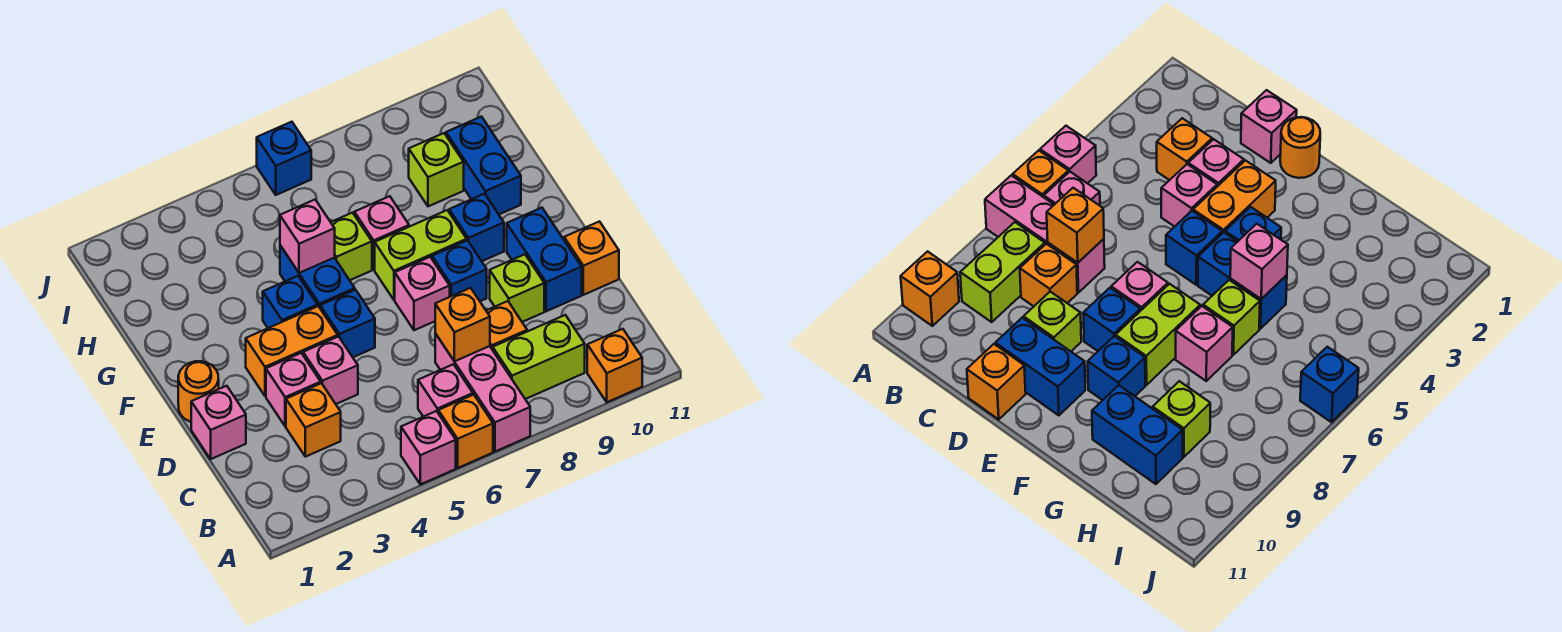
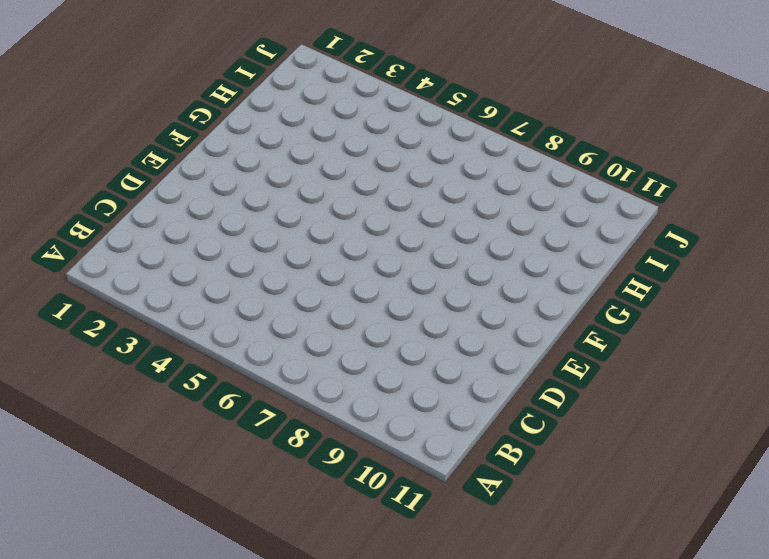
none -> pink 1x1 brick [401,411,456,484]
none -> orange 1x1 brick [438,395,493,468]
none -> pink 1x3 brick [435,334,530,452]
none -> orange 1x1 brick [587,329,642,402]

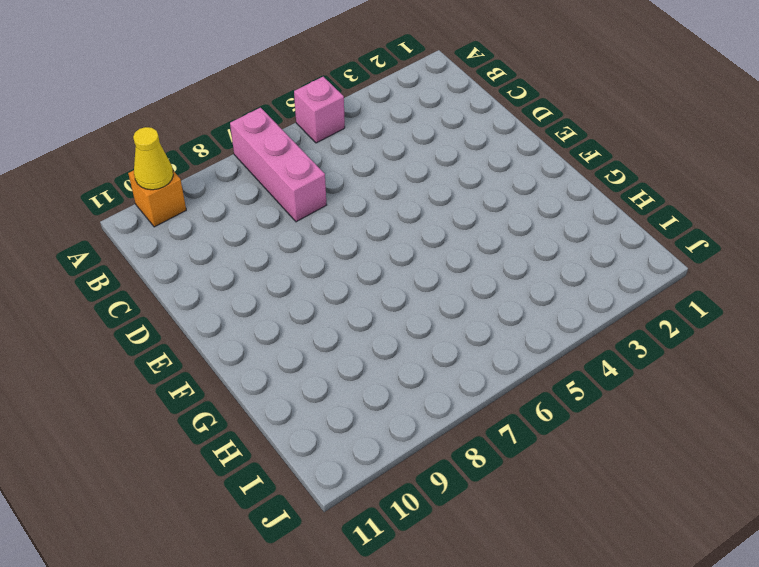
yellow 1x1 cone [133,127,173,190] -> none
none -> orange 1x1 brick [438,395,493,468]
none -> pink 1x1 brick [418,364,473,417]
none -> lime 1x2 brick [493,315,585,399]
none -> orange 1x1 brick [286,383,341,457]

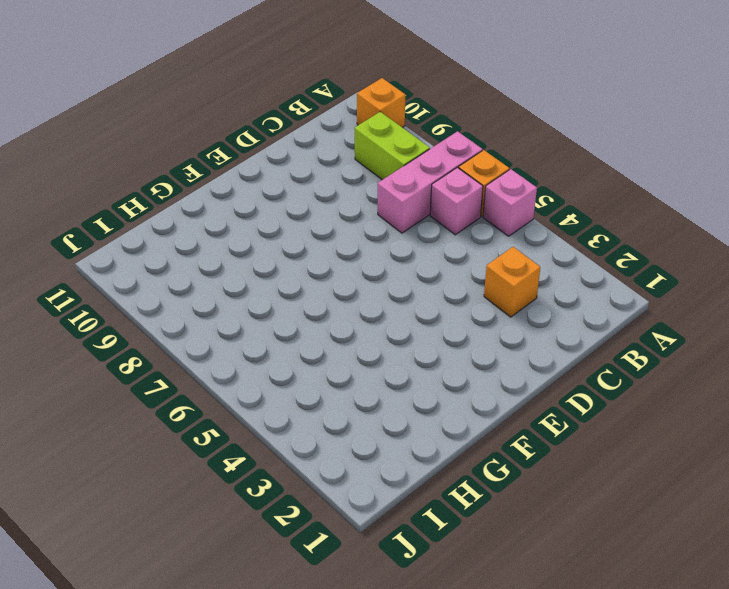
none -> orange 1x1 brick [486,301,527,350]
none -> pink 1x1 brick [191,386,246,459]
none -> pink 1x1 brick [266,353,321,426]
none -> pink 1x1 brick [303,337,358,404]

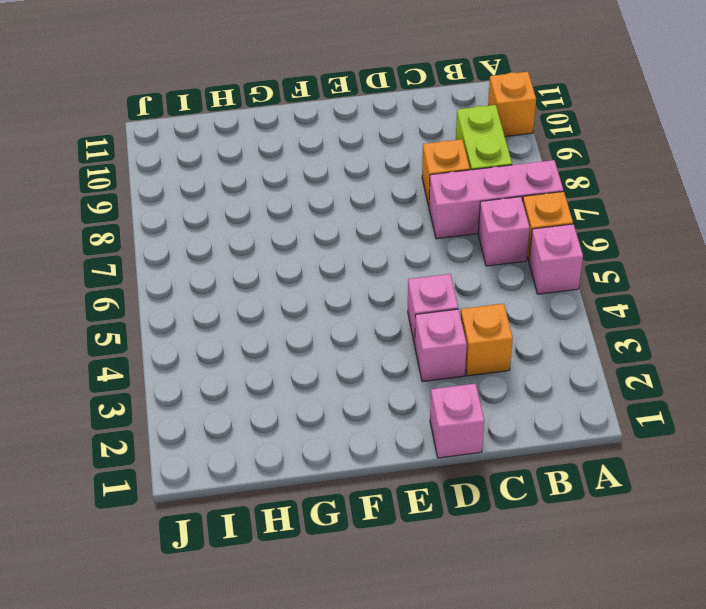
none -> lime 1x1 brick [490,254,544,322]
none -> blue 1x2 brick [507,208,582,311]
none -> orange 1x1 brick [564,221,619,295]
none -> orange 1x1 round brick [178,361,219,422]

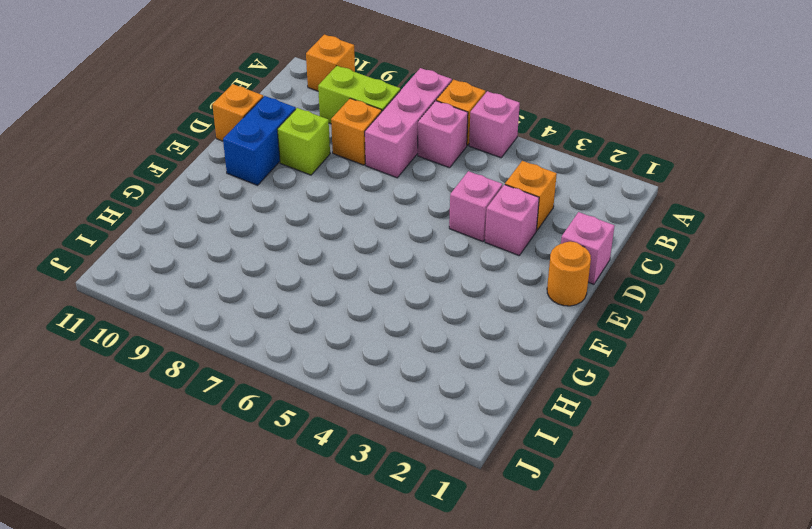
none -> orange 1x2 brick [246,306,338,396]
none -> blue 1x1 brick [320,290,375,357]
none -> pink 1x1 brick [395,257,450,330]
none -> blue 1x1 brick [432,240,487,301]

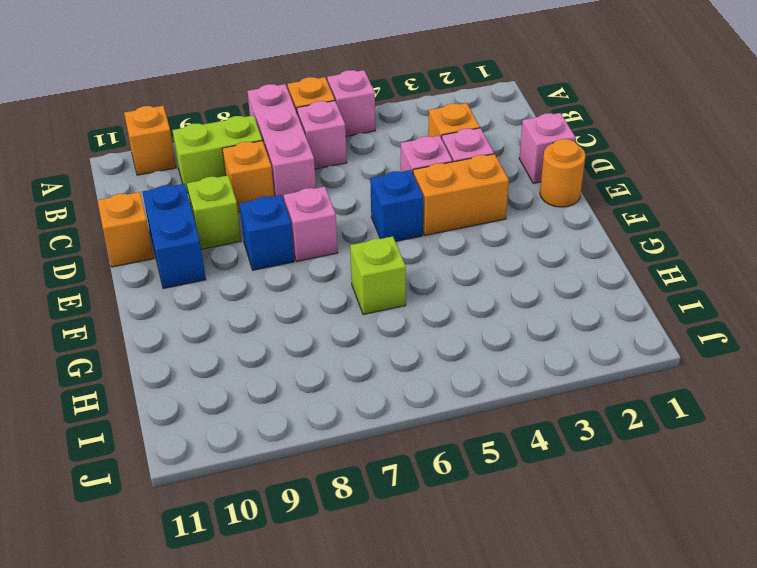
none -> blue 1x1 brick [263,276,318,328]
none -> blue 1x2 brick [280,245,355,308]
none -> lime 1x2 brick [375,210,467,300]
none -> blue 1x1 brick [449,194,504,261]

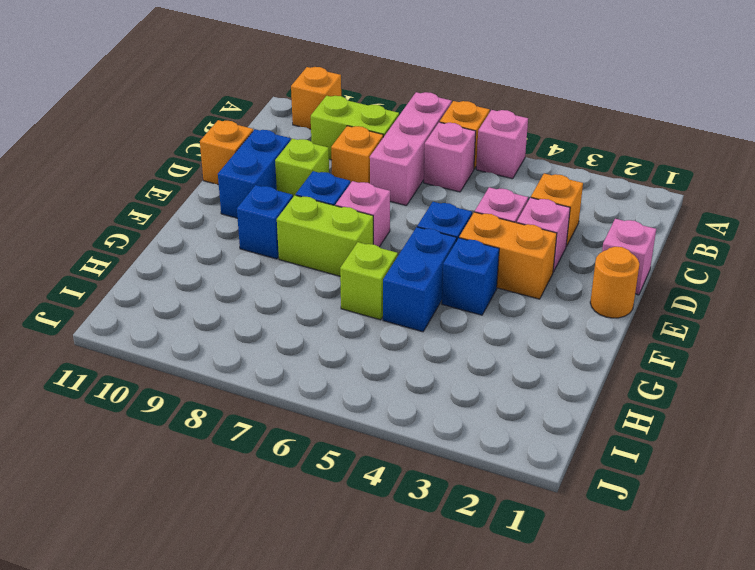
none -> pink 1x1 brick [354,196,409,269]
none -> blue 1x2 brick [446,117,521,214]
none -> lime 1x1 brick [409,133,464,206]
none -> blue 1x1 brick [257,122,311,195]

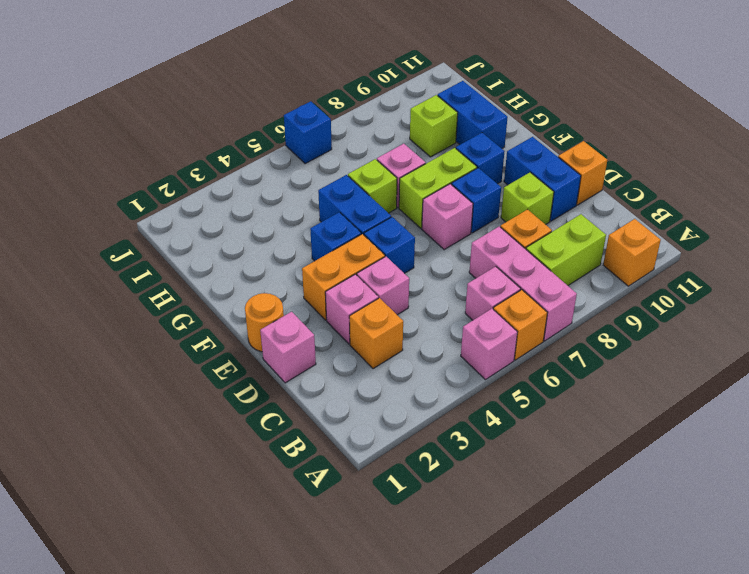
none -> orange 1x1 brick [435,288,490,361]
none -> pink 1x1 brick [280,200,335,273]

